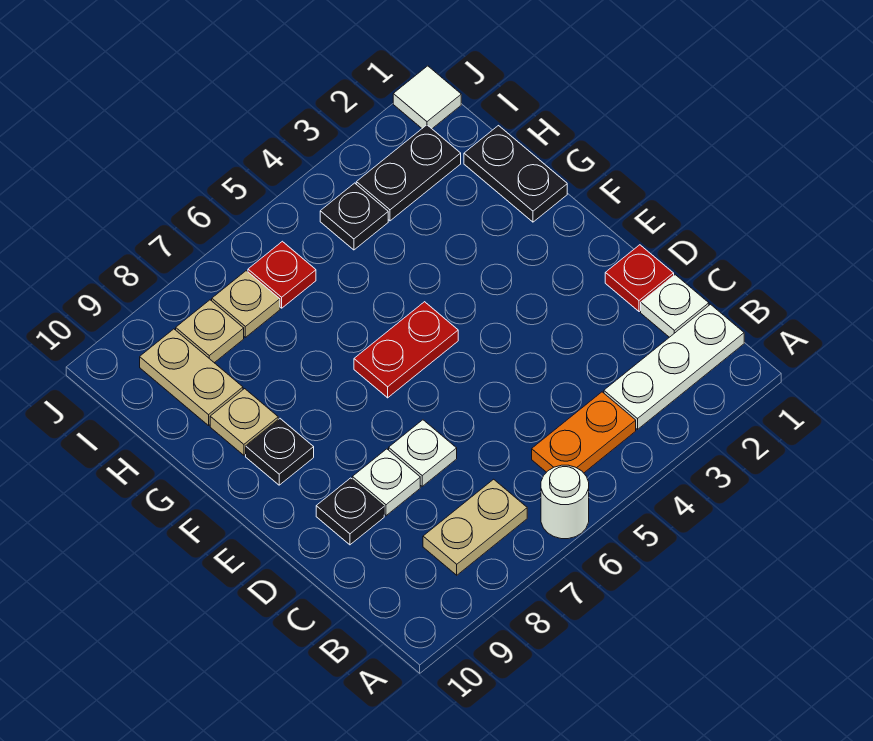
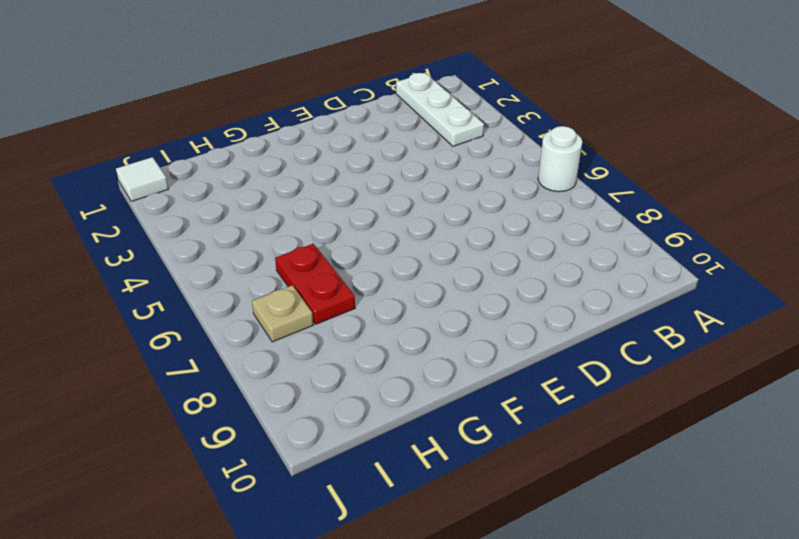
red 1x2 plate [275,244,355,324] -> red 1x2 plate moved to [354,302,458,398]
none -> orange 1x2 plate [532,392,636,473]
none -> tan 1x2 plate [423,479,527,575]
none -> white 1x1 plate [641,275,709,337]

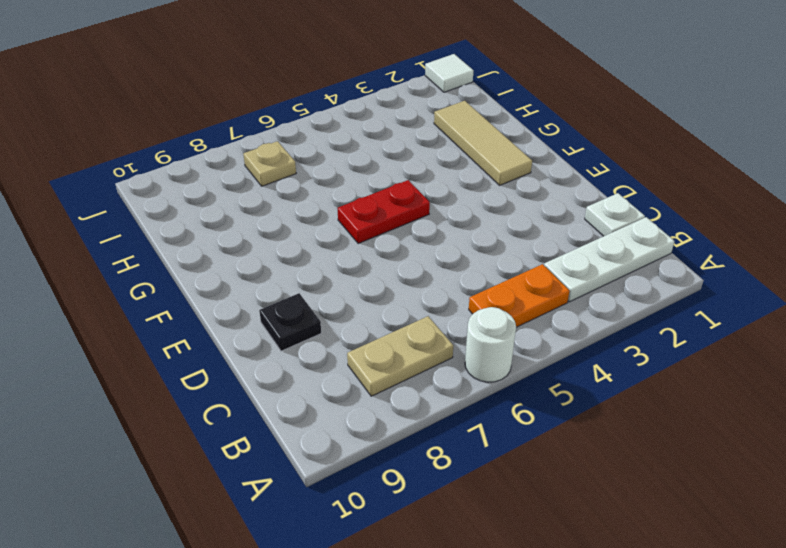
tan 1x3 tile [434,101,532,185] -> none
none -> red 1x1 plate [605,245,674,312]
none -> white 1x1 plate [389,420,457,486]
none -> white 1x1 plate [352,449,420,516]

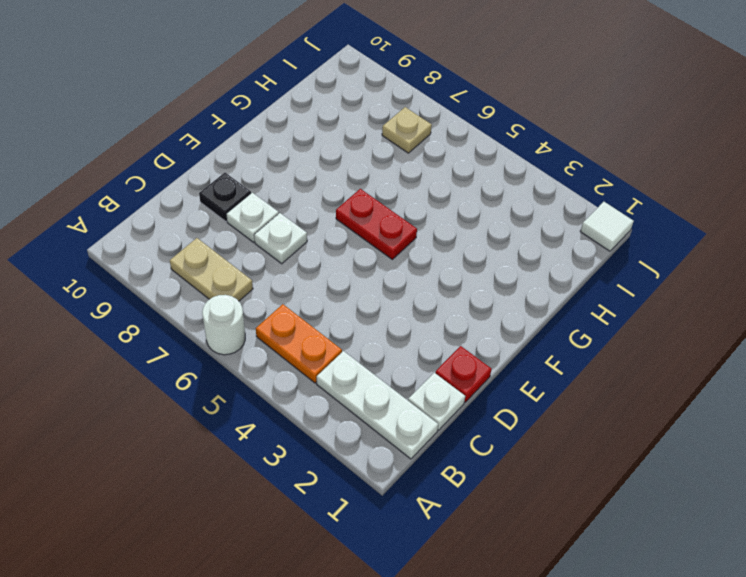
none -> black 1x1 plate [246,419,314,485]
none -> black 1x2 plate [464,126,567,222]
none -> tan 1x1 plate [210,389,278,455]

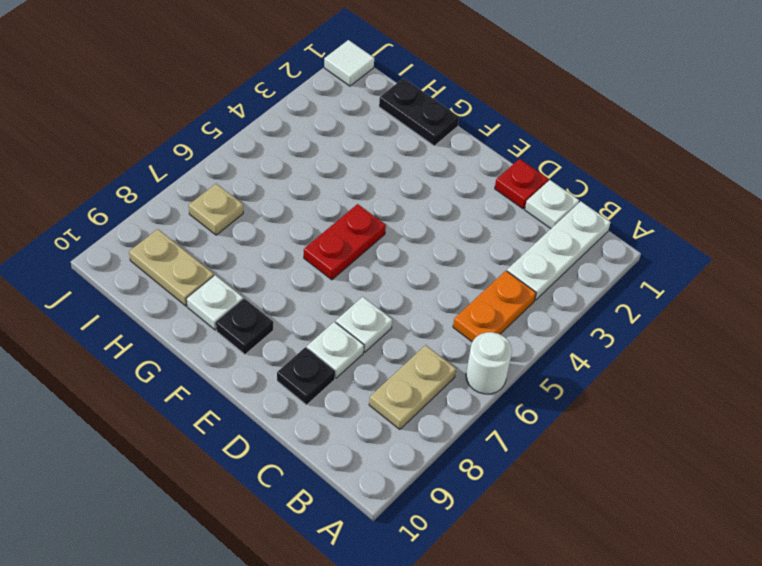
white 1x1 plate [187,275,243,330] -> tan 1x1 plate [210,389,278,455]
none -> black 1x2 plate [356,125,461,221]
none -> black 1x1 plate [320,183,388,250]
none -> red 1x1 plate [248,241,316,308]

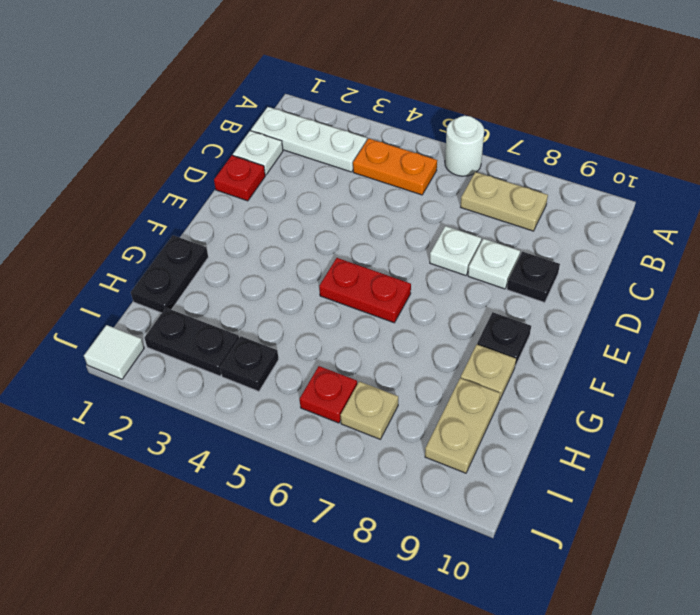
none -> tan 1x1 plate [176,300,244,363]

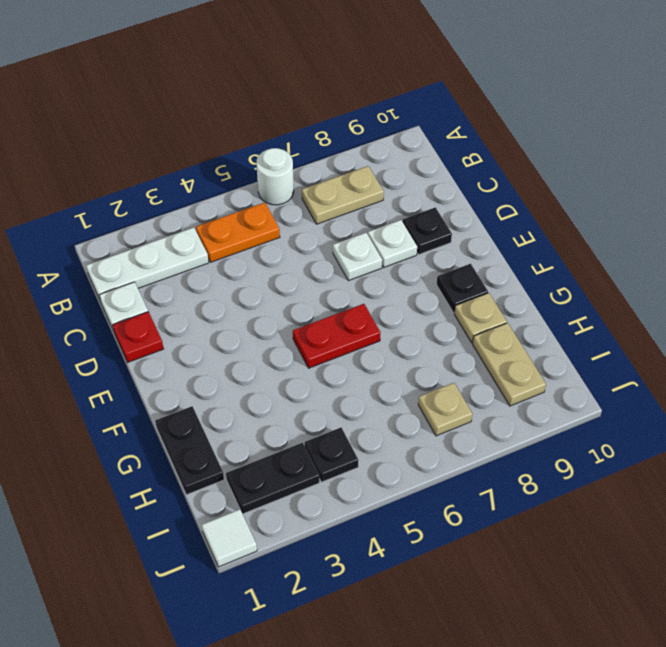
none -> red 1x1 plate [248,241,316,308]
none -> tan 1x1 plate [176,300,244,363]

